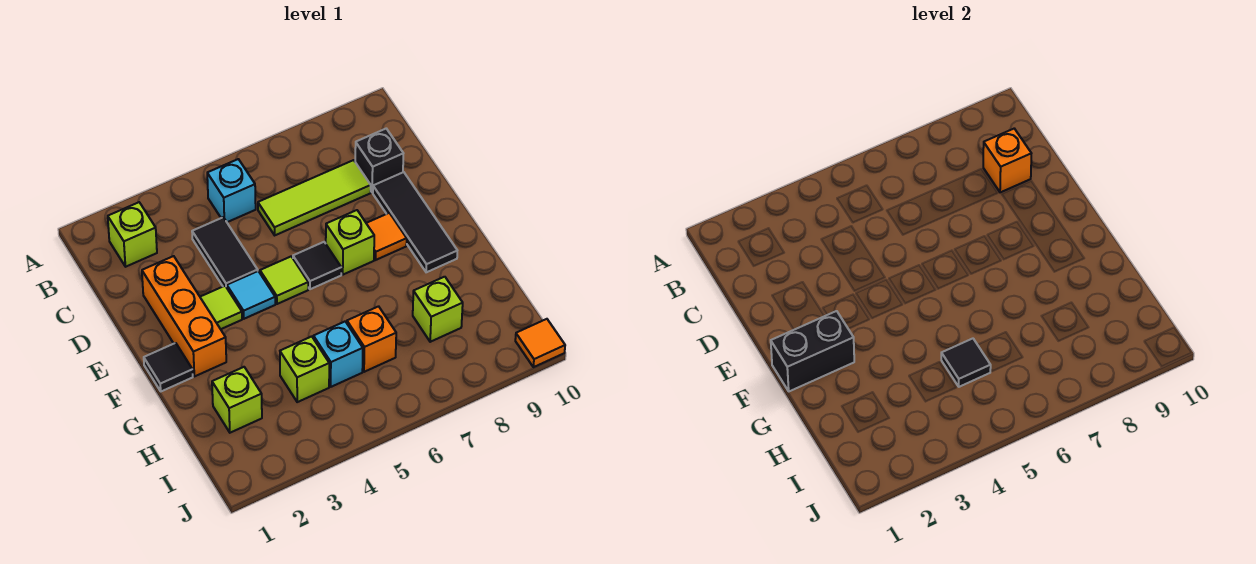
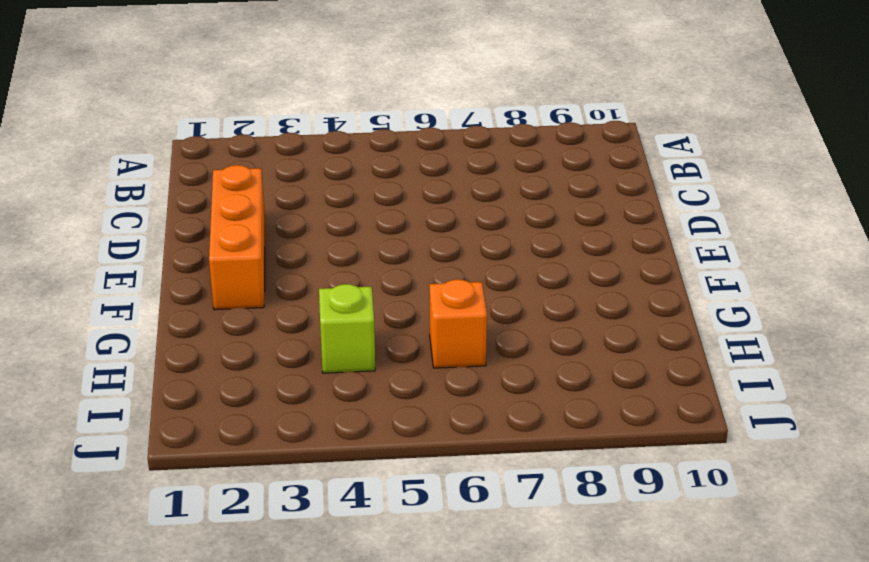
none -> lime 1x1 brick [108,202,157,267]
none -> cyan 1x1 brick [207,159,256,222]
none -> black 1x2 tile [192,217,258,288]

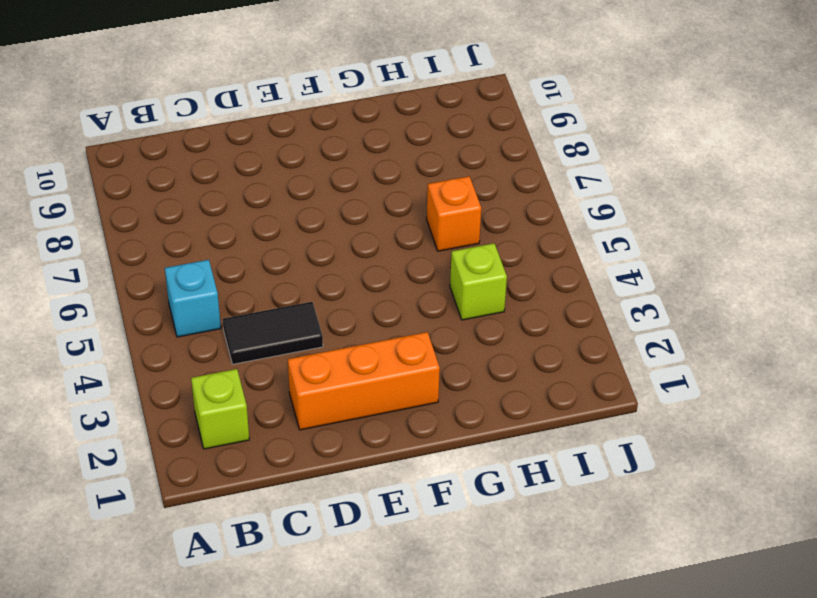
none -> lime 1x3 tile [258,160,371,235]
none -> black 1x1 brick [355,129,403,192]
none -> black 1x3 tile [373,172,457,272]

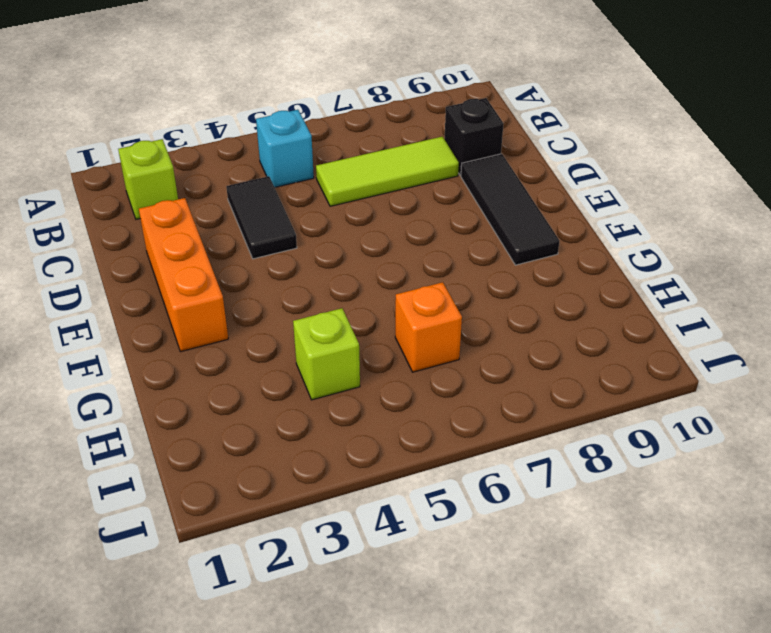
none -> lime 1x1 tile [200,286,242,329]
none -> cyan 1x1 tile [227,271,275,319]
none -> lime 1x1 tile [260,257,308,304]

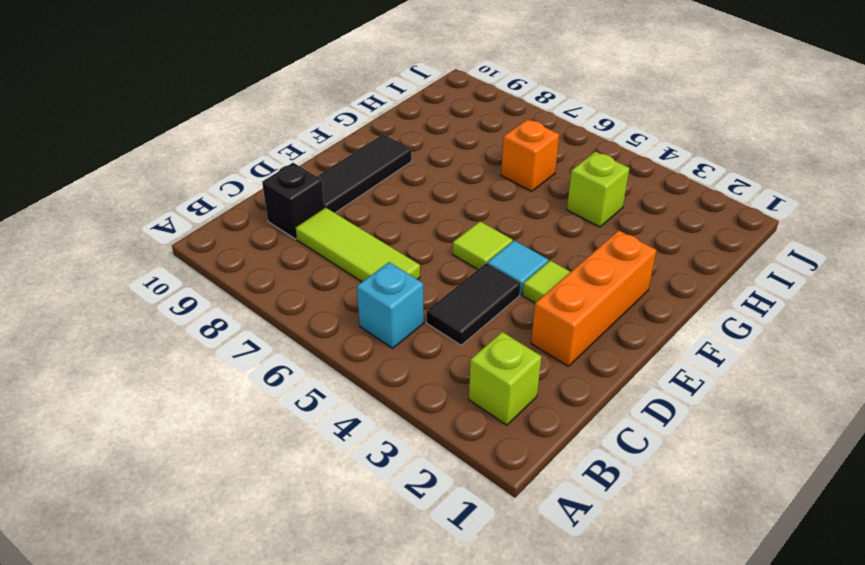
none -> black 1x1 tile [293,242,341,289]
none -> lime 1x1 brick [326,210,374,275]
none -> orange 1x1 tile [366,213,407,260]

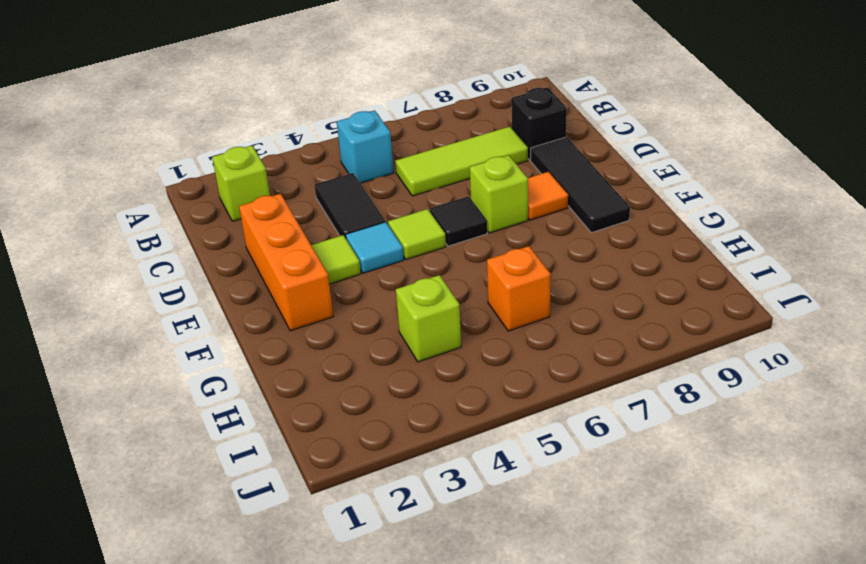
none -> black 1x1 tile [144,343,193,391]
none -> lime 1x1 brick [212,367,262,433]
none -> cyan 1x1 brick [313,322,363,387]

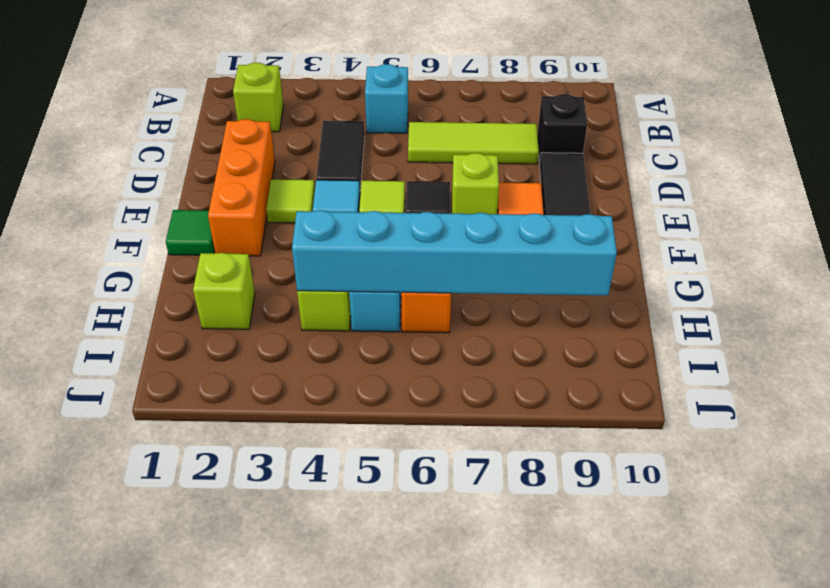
green 1x1 tile [166,210,215,255] -> black 1x1 tile [144,343,193,391]
cyan 1x6 brick [292,210,617,295] -> black 1x1 tile [941,339,991,387]
none -> lime 1x1 brick [413,277,463,342]
none -> orange 1x1 tile [515,319,565,367]
none -> orange 1x1 brick [983,129,1031,192]

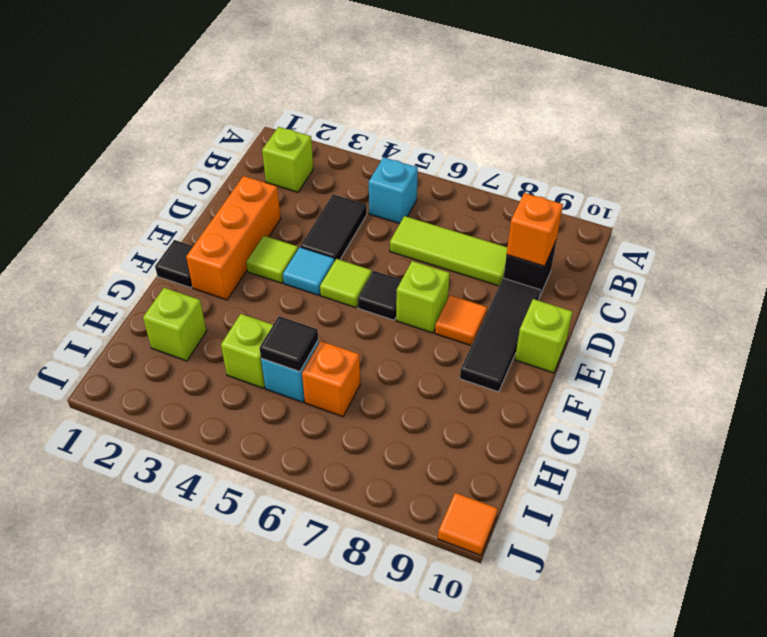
lime 1x1 brick [515,299,572,373] -> lime 1x1 brick moved to [413,277,463,342]
none -> black 1x2 brick [771,311,854,391]

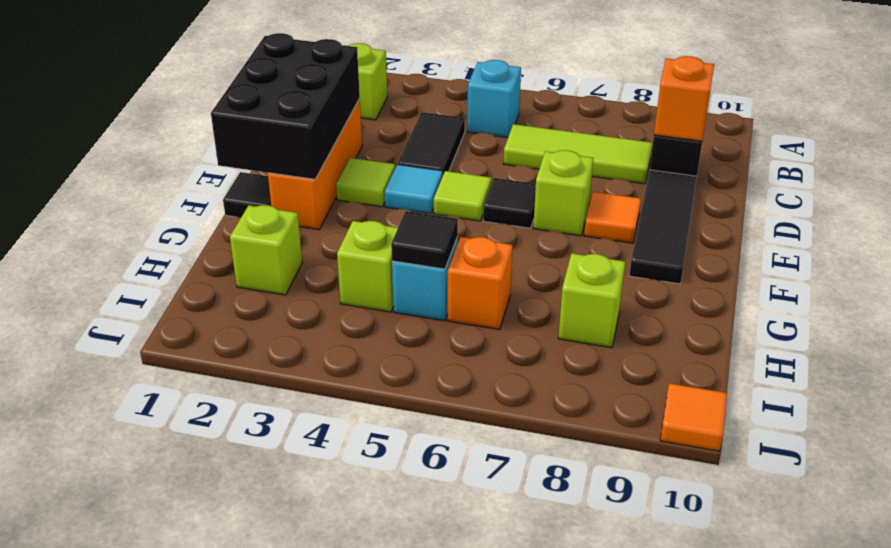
black 2x3 brick [211,33,360,179] -> black 1x2 brick [771,311,854,391]

